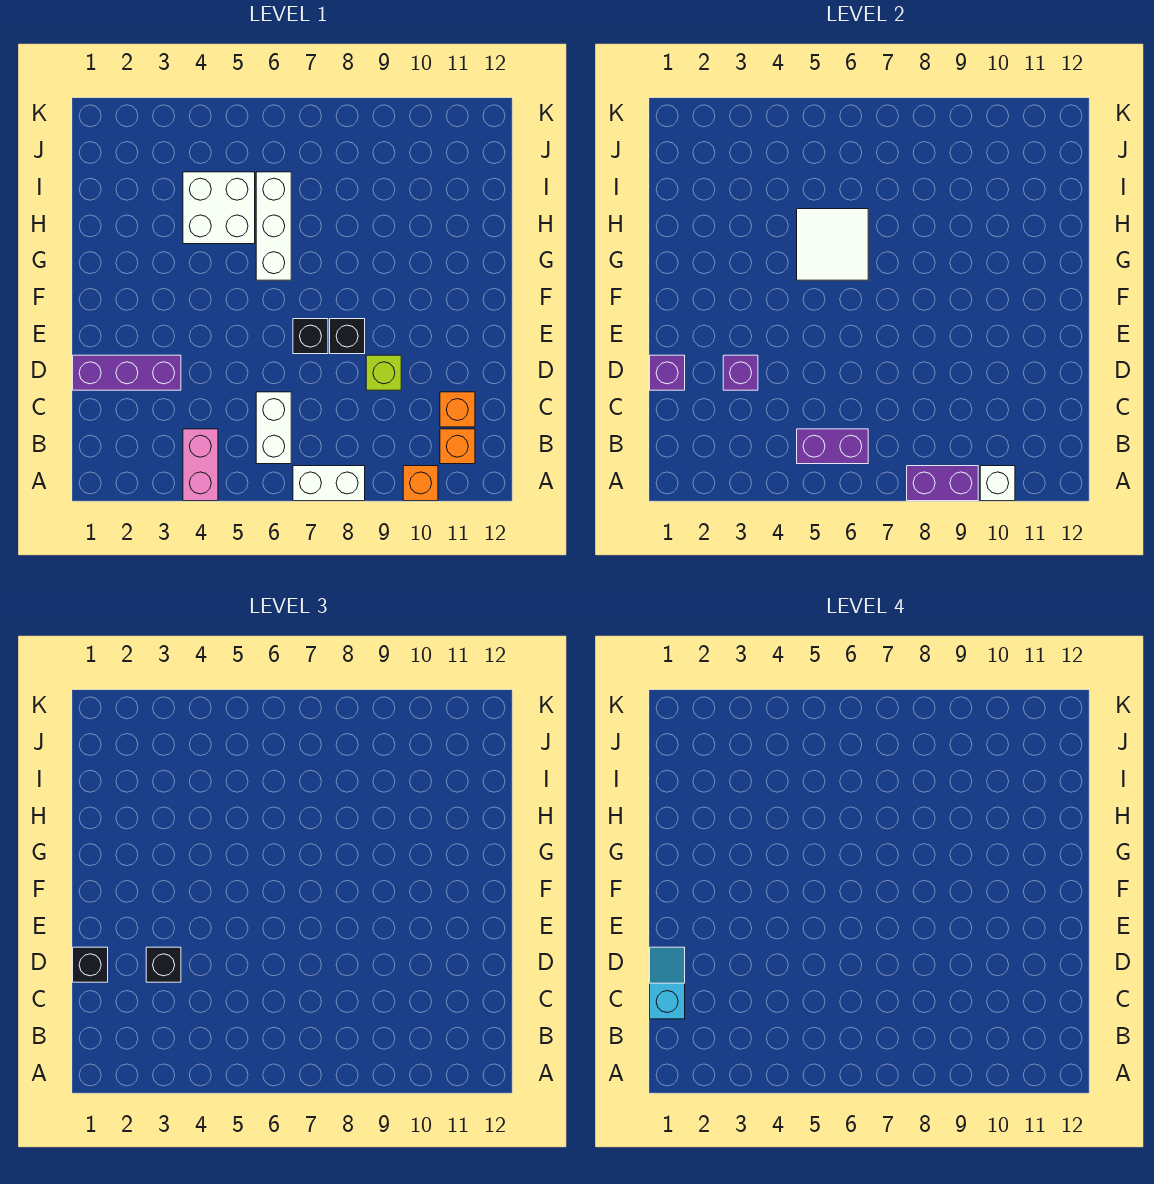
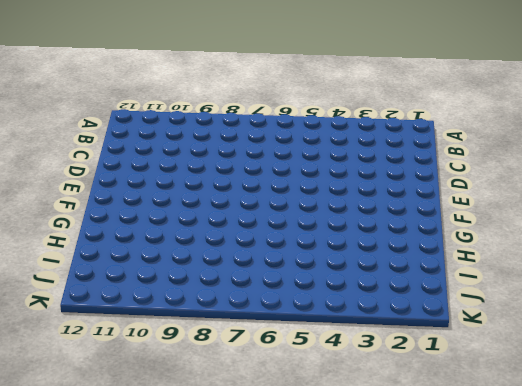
none -> pink 1x2 brick [183,429,218,501]
none -> white 1x2 brick [293,466,365,501]
none -> orange 1x1 brick [403,466,438,501]

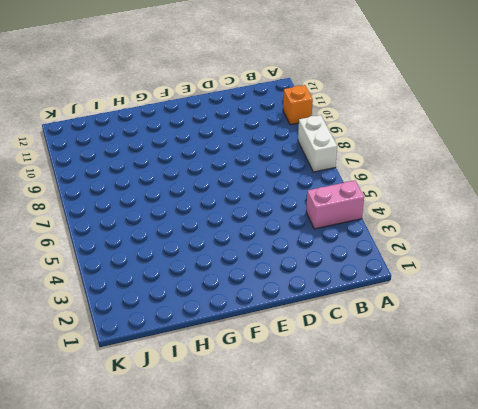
none -> white 1x2 brick [256,392,291,464]
none -> orange 1x1 brick [440,429,475,464]
none -> orange 1x1 brick [440,392,475,427]

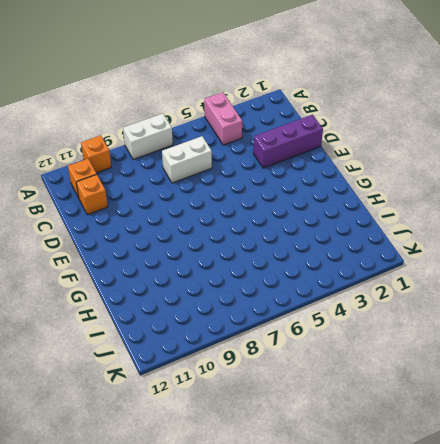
white 1x2 brick [162,136,212,183] -> white 1x2 brick turned to [256,392,291,464]
none -> lime 1x1 brick [366,355,401,390]
none -> black 1x1 brick [293,319,328,354]
none -> black 1x1 brick [330,319,365,354]

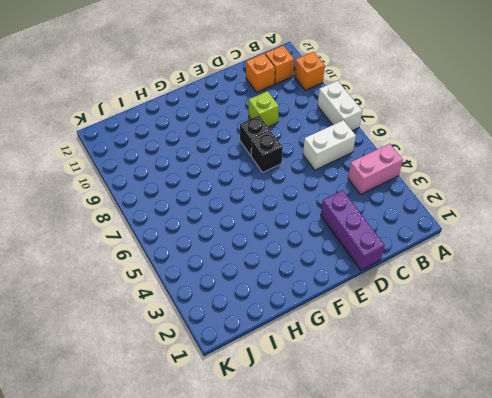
none -> white 1x3 brick [256,172,291,280]
none -> white 2x2 brick [183,172,255,244]
none -> purple 1x2 brick [907,466,978,501]

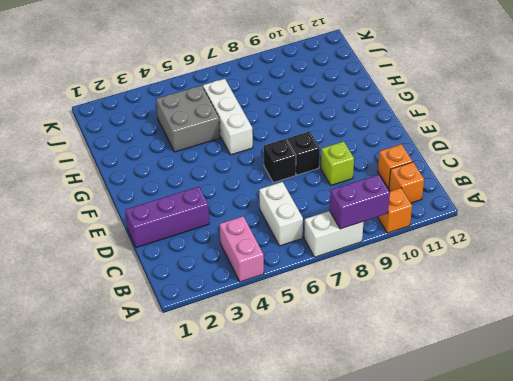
grey 2x2 brick [156,85,220,152] -> white 2x2 brick [183,172,255,244]
none -> white 1x1 brick [980,466,1015,501]
none -> purple 1x2 brick [797,429,868,464]
none -> purple 1x1 brick [650,355,685,390]

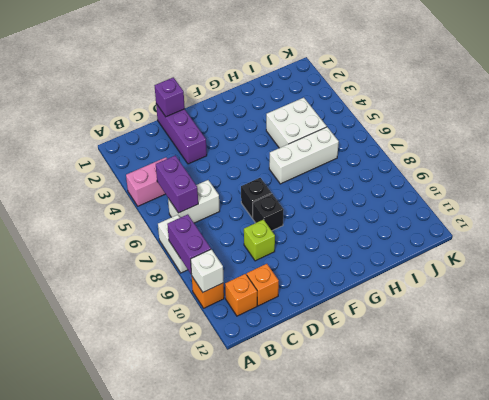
none -> purple 1x1 brick [723,355,758,390]
none -> white 2x2 tile [797,209,868,280]
none -> black 1x1 brick [73,947,108,982]

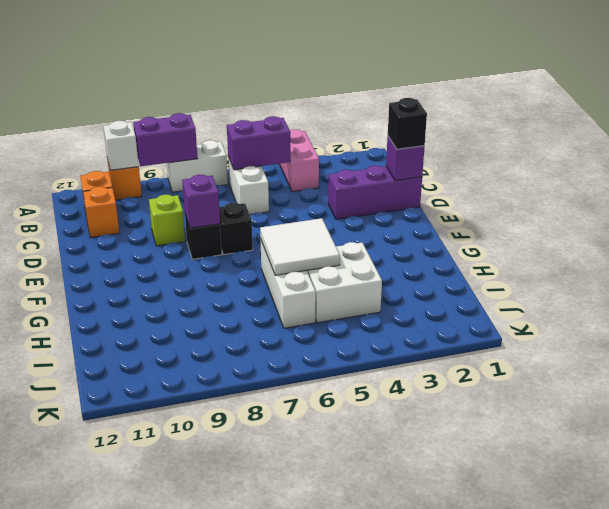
purple 1x1 brick [182,175,220,228] -> purple 1x1 brick moved to [723,355,758,390]
none -> black 1x1 brick [146,947,181,982]
none -> cyan 1x2 slope [650,947,685,1019]

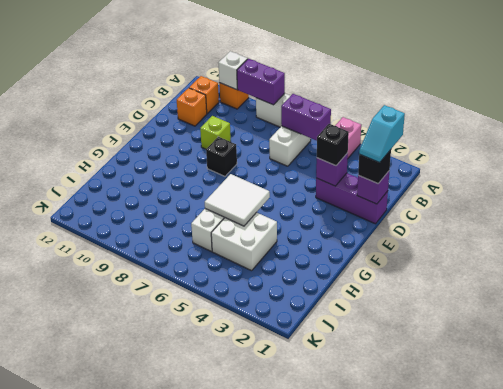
none -> black 1x1 brick [293,319,328,354]

